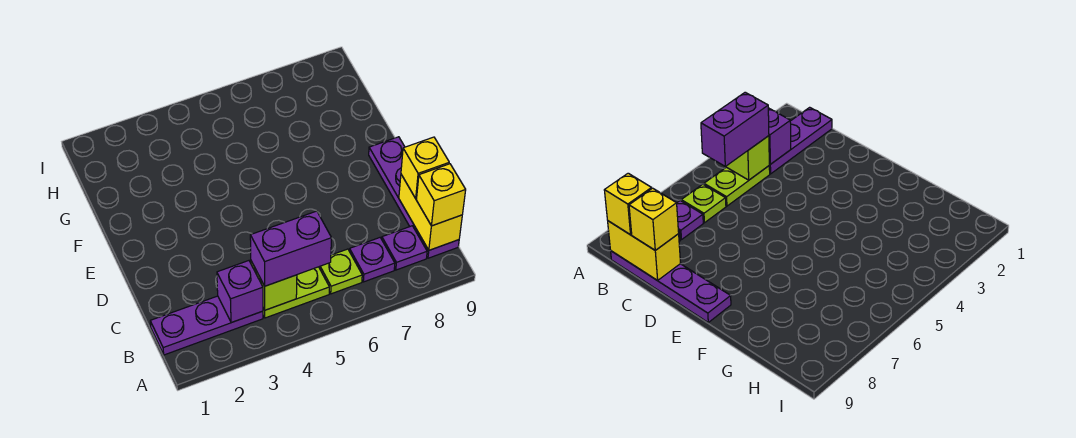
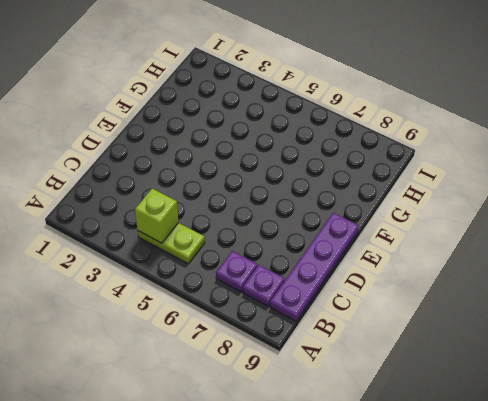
none -> purple 1x3 plate [150,296,263,355]
none -> lime 1x1 plate [319,249,362,294]
none -> purple 1x1 brick [217,261,263,323]

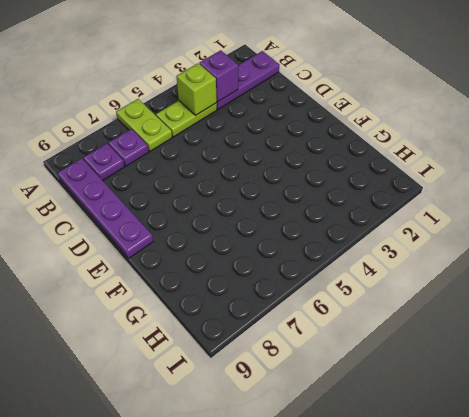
lime 1x2 plate [116,99,172,151] -> lime 1x1 plate [319,249,362,294]
none -> yellow 1x2 brick [399,175,462,250]
none -> purple 1x2 brick [250,211,332,286]
none -> yellow 1x1 brick [417,164,466,226]

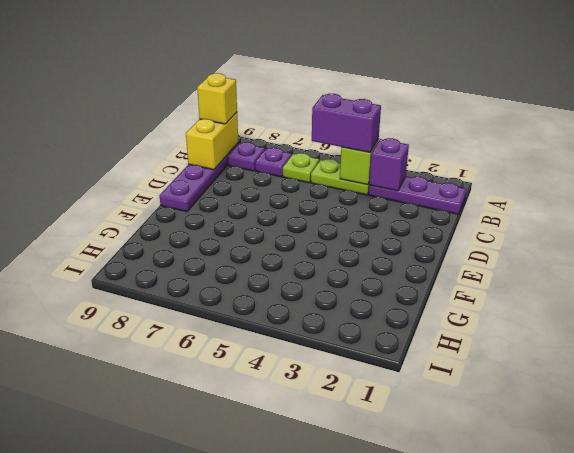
none -> yellow 1x1 brick [401,137,449,199]

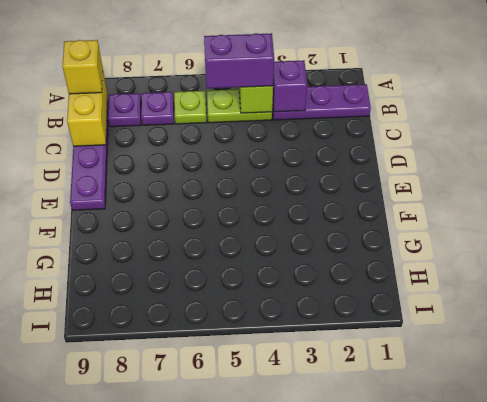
none -> yellow 1x1 brick [401,137,449,199]

